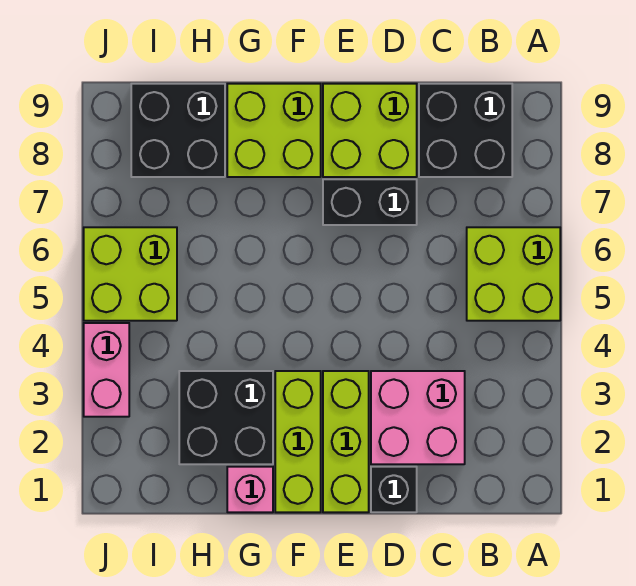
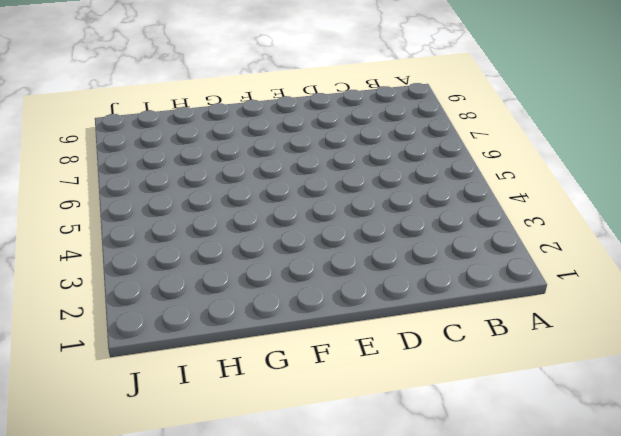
none -> lime 2x2 brick [467,227,560,321]
none -> black 2x2 brick [419,84,512,177]
none -> pink 2x2 brick [371,371,465,464]

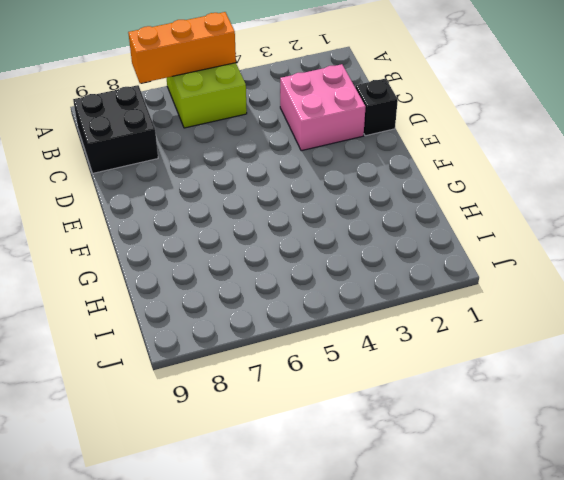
orange 1x3 brick [128,12,236,83] -> none
none -> black 1x2 brick [323,179,417,225]
none -> lime 2x2 brick [323,84,417,177]
none -> lime 1x3 brick [323,371,369,512]

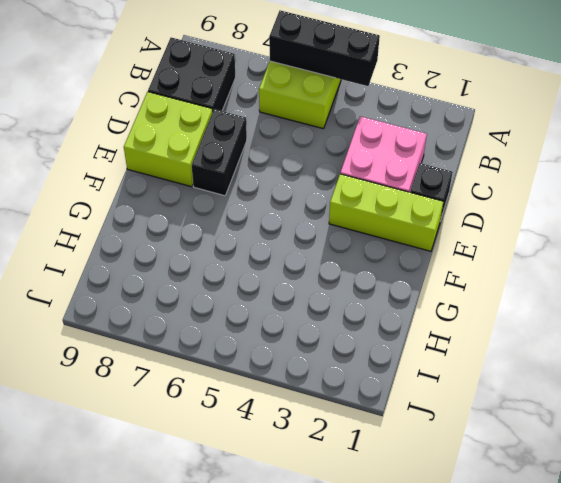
black 1x3 brick [269,10,380,86] -> none
none -> lime 1x3 brick [275,371,321,512]
none -> lime 2x2 brick [227,84,321,177]
none -> pink 1x1 brick [227,467,273,512]

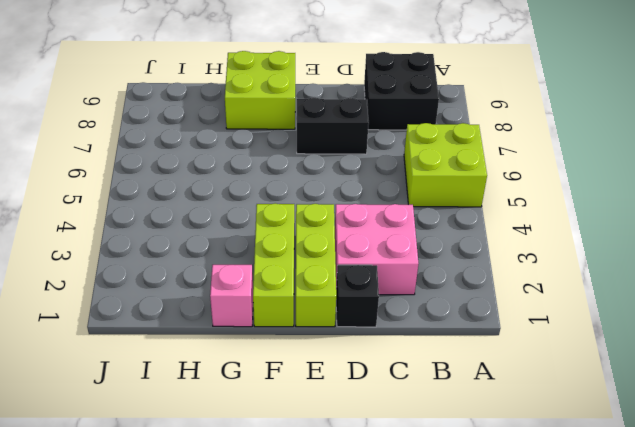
none -> lime 2x2 brick [323,84,417,177]
none -> black 2x2 brick [179,371,273,464]
none -> black 2x2 brick [131,84,225,177]

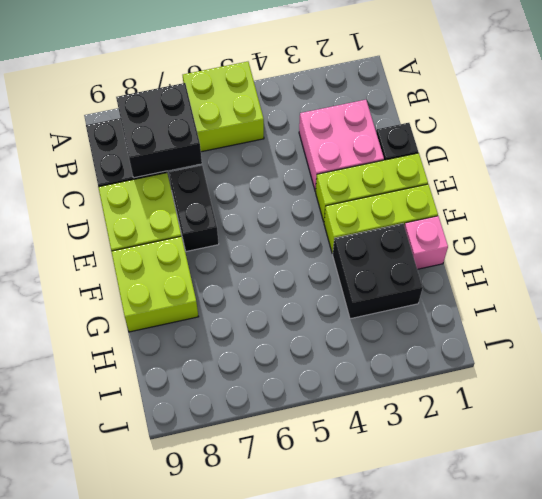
black 2x2 brick [116,83,202,178] -> black 2x2 brick moved to [131,84,225,177]
none -> lime 2x2 brick [84,227,177,321]
none -> pink 1x2 brick [84,323,129,417]

